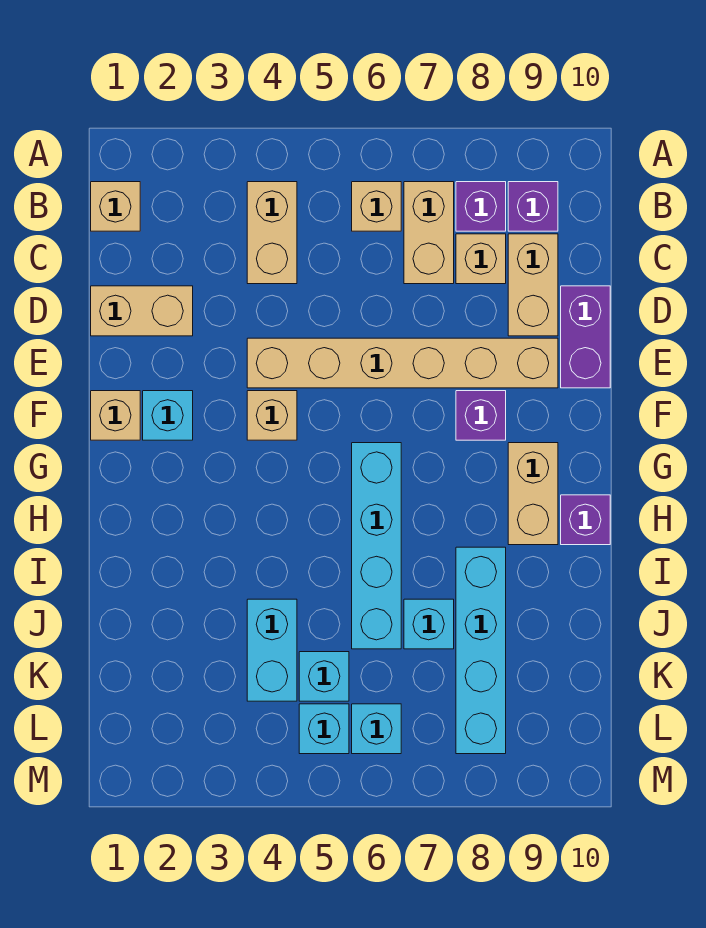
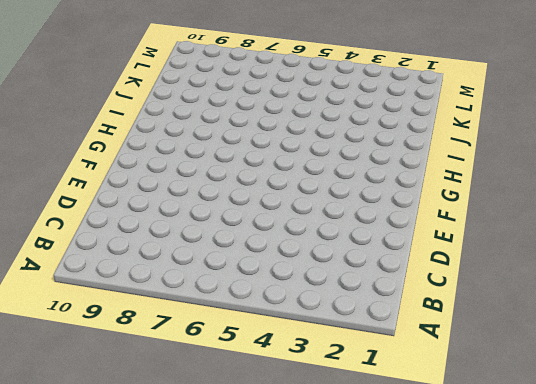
none -> tan 1x1 brick [91,182,140,231]
none -> tan 1x2 brick [247,182,297,284]
none -> tan 1x1 brick [352,182,401,231]

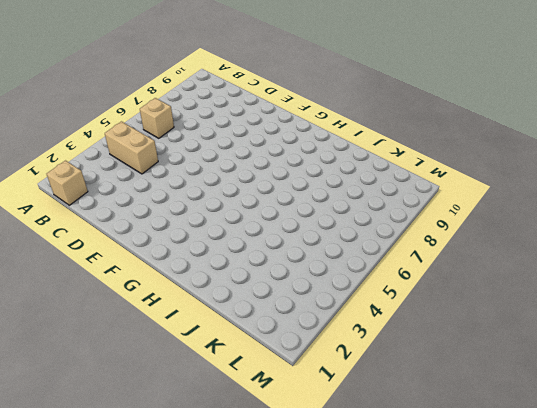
none -> tan 1x2 brick [404,182,454,284]
none -> purple 1x1 brick [456,182,506,231]
none -> purple 1x1 brick [508,182,558,231]

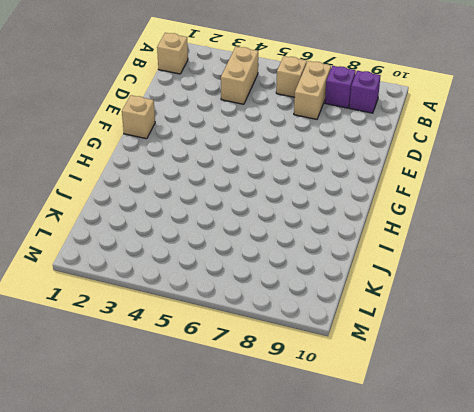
none -> tan 1x1 brick [456,234,506,284]
none -> tan 1x2 brick [508,234,558,336]
none -> tan 1x2 brick [91,286,193,336]

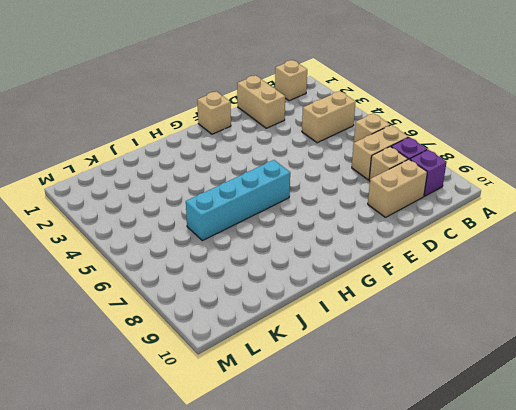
none -> purple 1x2 brick [561,286,610,388]
none -> tan 1x6 brick [247,338,558,388]
none -> cyan 1x1 brick [143,391,193,440]

